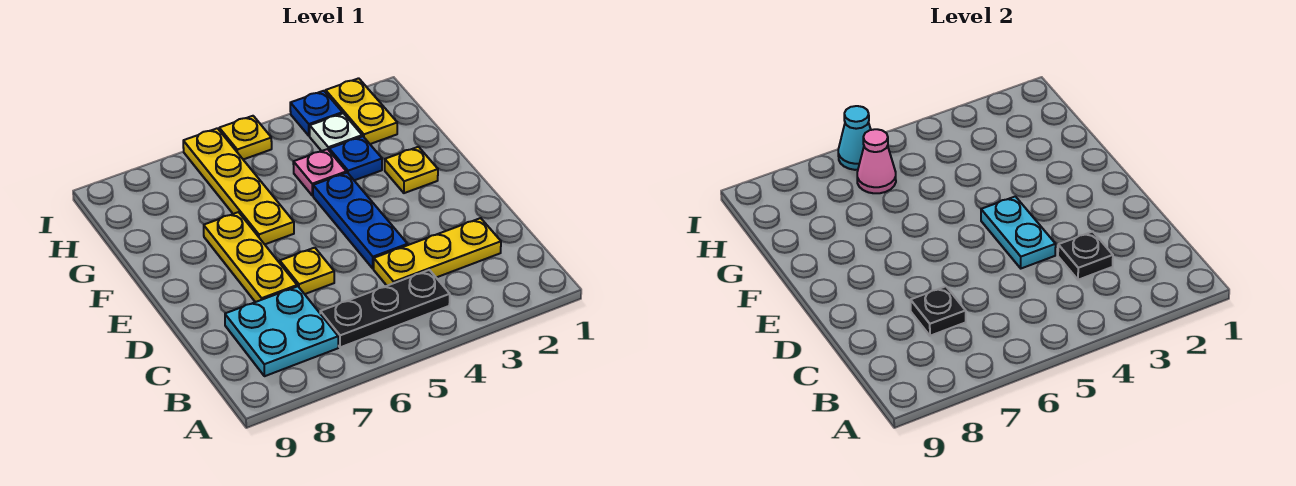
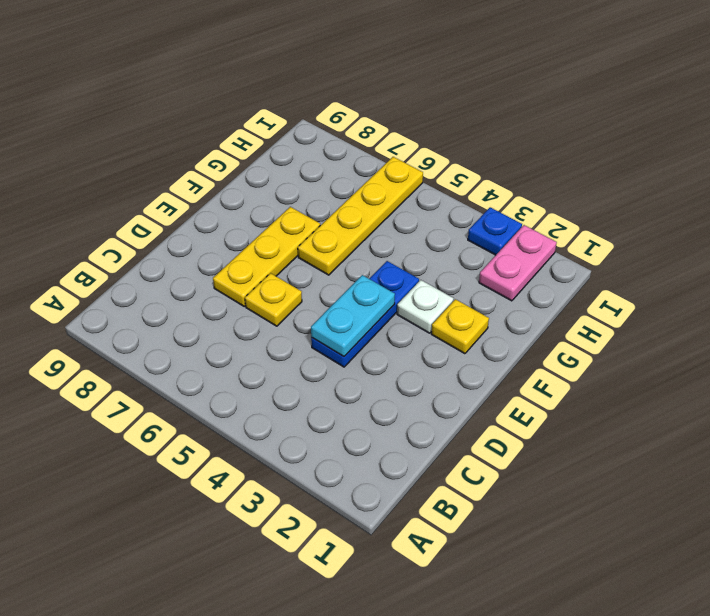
white 1x1 plate [397,280,454,333] -> white 1x1 plate moved to [310,113,362,151]
pink 1x2 plate [479,225,557,301] -> yellow 1x2 plate [326,78,397,144]
none -> black 1x3 plate [320,270,450,347]
none -> cyan 2x2 plate [225,286,338,376]
none -> yellow 1x3 plate [374,218,501,286]

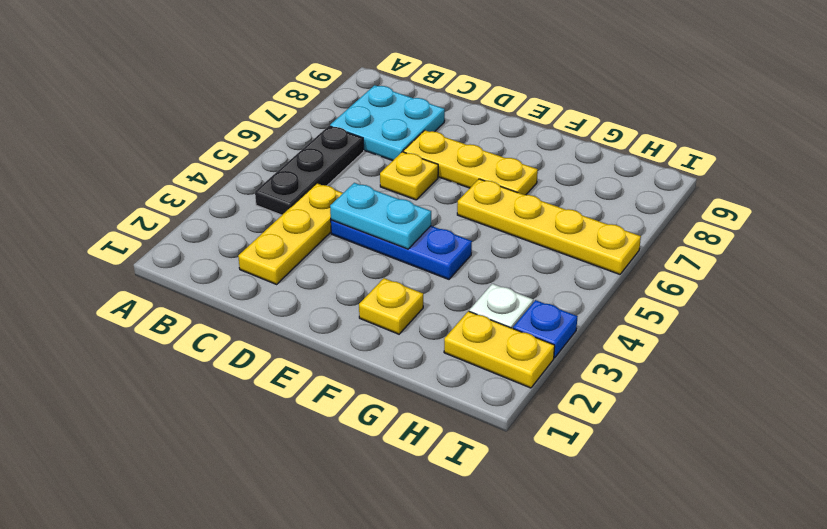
none -> blue 1x1 plate [329,136,382,180]
none -> pink 1x1 plate [293,149,346,196]
none -> yellow 1x1 plate [219,116,272,159]

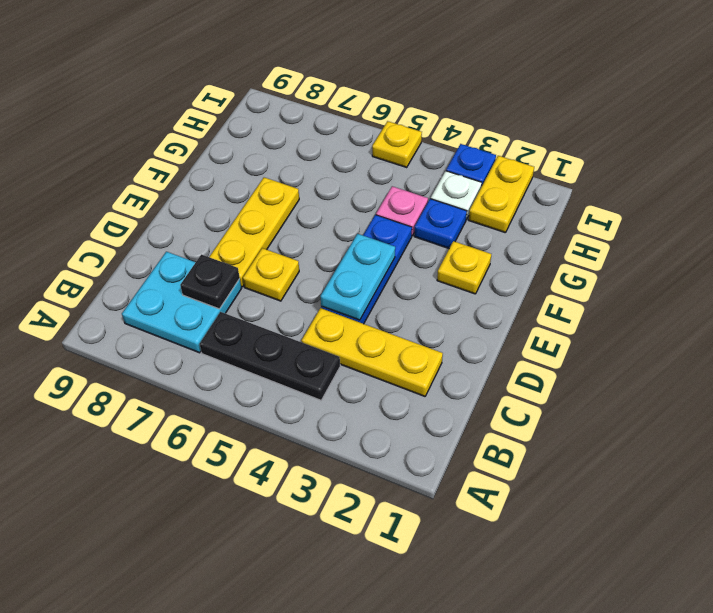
none -> yellow 1x4 plate [183,128,294,244]
none -> black 1x1 plate [1058,232,1113,280]
none -> pink 1x1 cone [857,129,896,193]

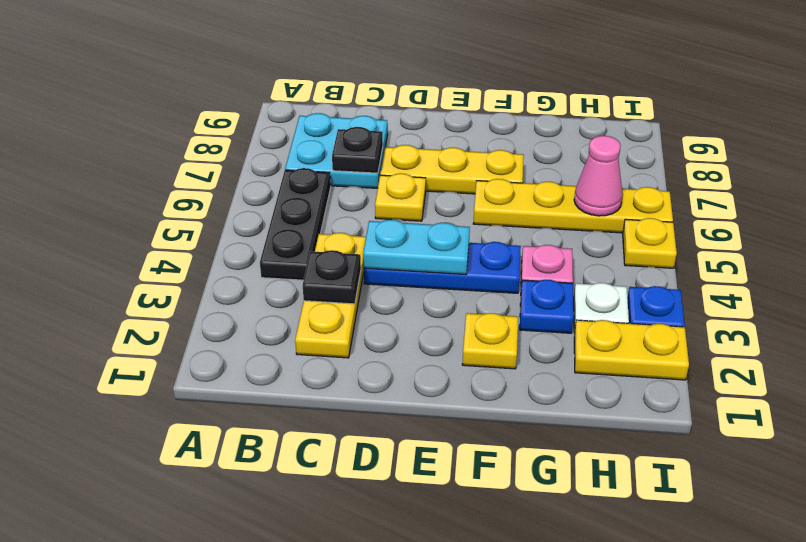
none -> cyan 1x1 cone [838,106,871,170]

